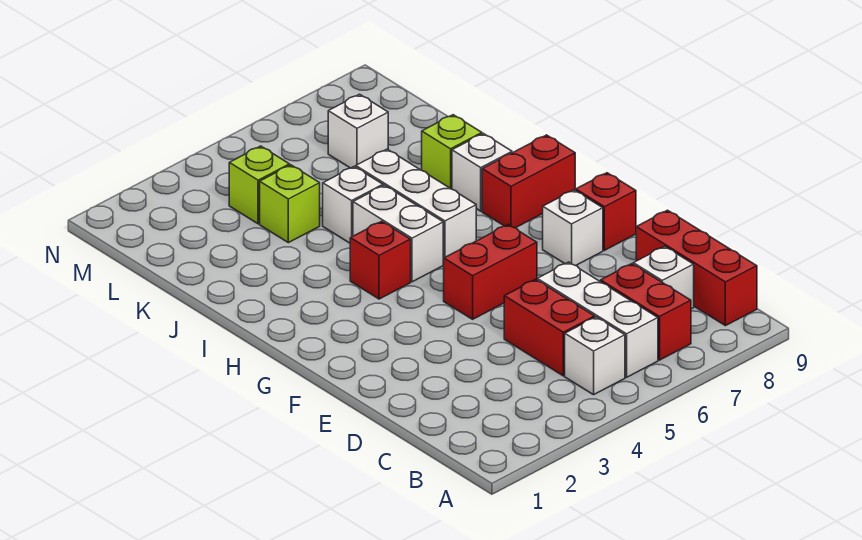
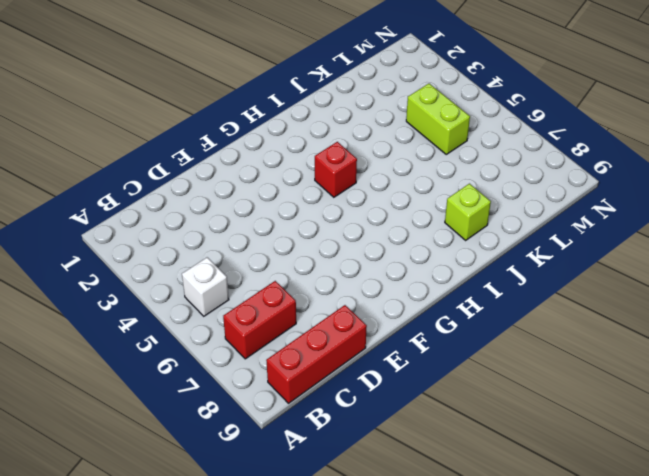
lime 1x2 brick [406,84,470,154] -> lime 1x1 brick [229,146,290,224]
none -> white 1x3 brick [537,262,658,377]
none -> red 1x2 brick [504,279,595,376]
none -> white 1x1 brick [633,246,694,309]

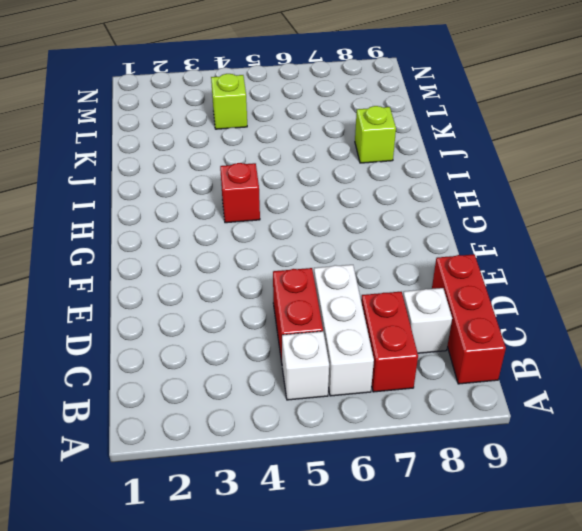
none -> red 1x2 brick [443,225,537,319]
none -> white 1x1 brick [543,190,603,266]
none -> red 1x1 brick [575,173,636,250]

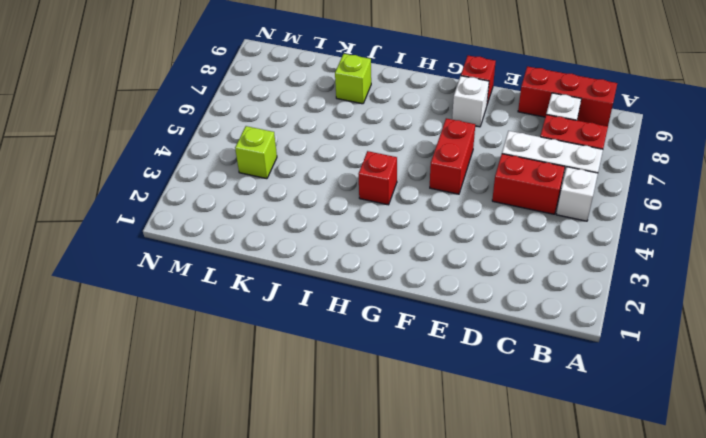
none -> white 1x2 brick [353,185,443,282]
none -> white 1x3 brick [356,149,476,263]
none -> red 1x2 brick [482,135,575,228]

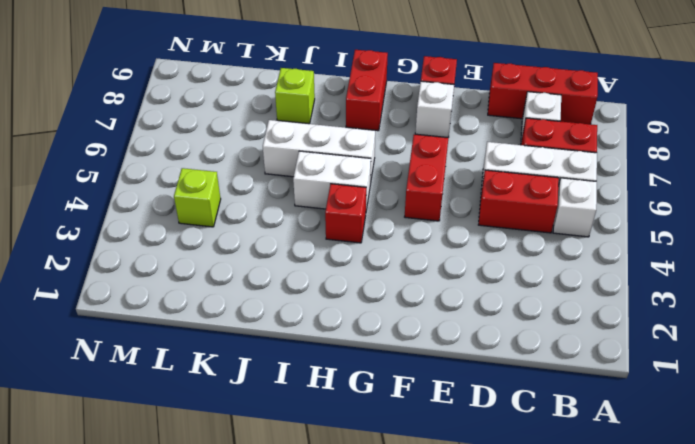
none -> white 1x1 brick [452,133,512,211]
none -> white 1x1 brick [323,167,383,243]
none -> lime 1x1 brick [260,165,320,243]

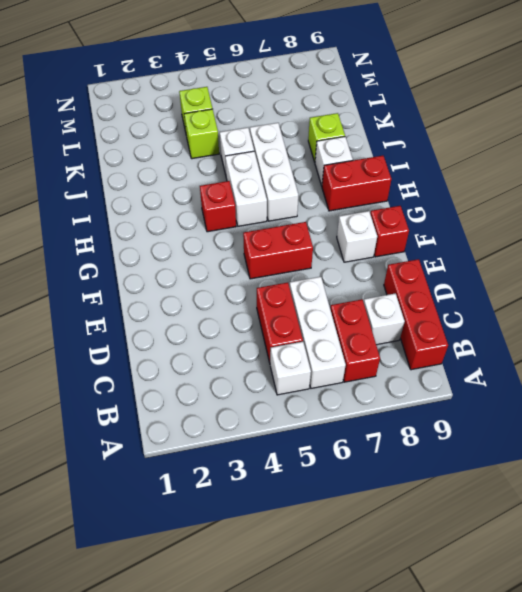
none -> white 1x1 brick [328,94,388,168]

